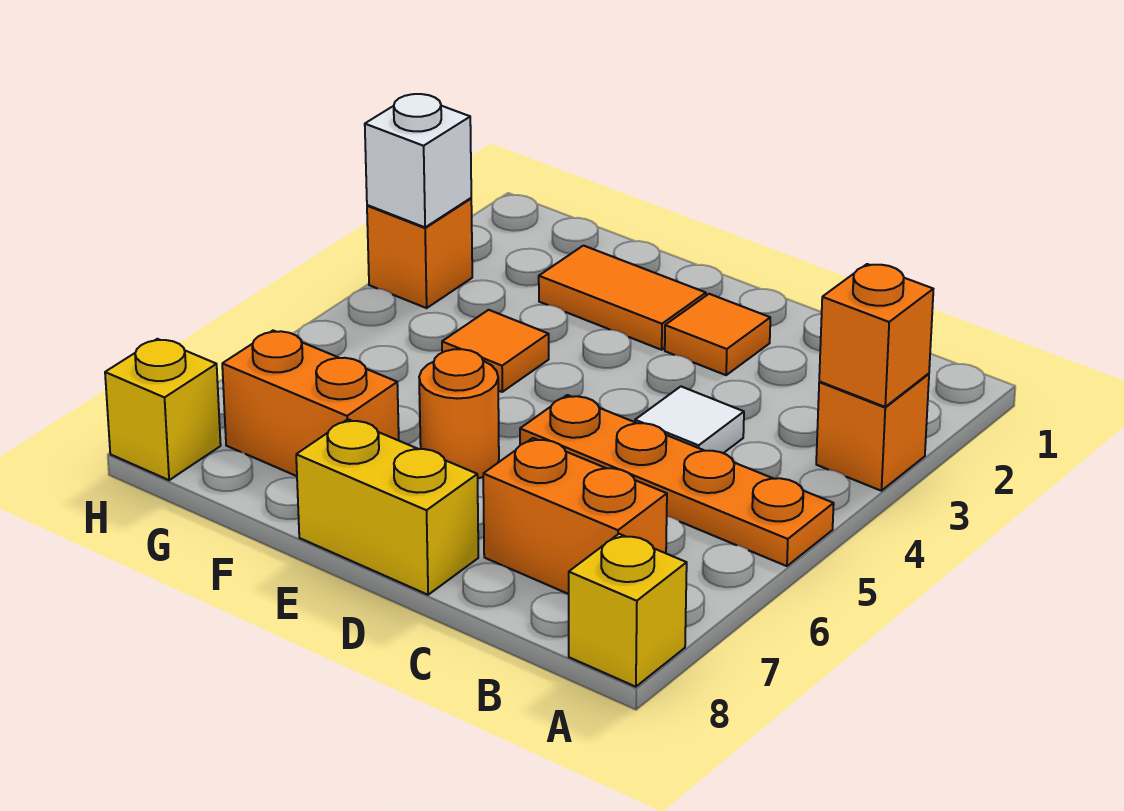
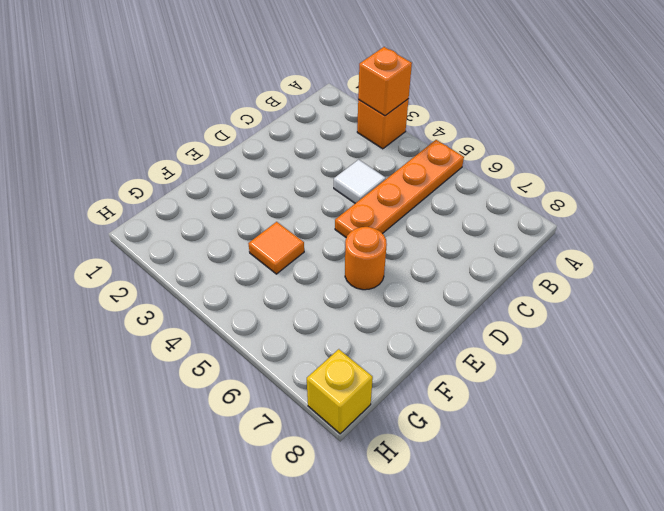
none -> yellow 1x1 brick [569,534,687,687]
none -> orange 1x2 brick [483,438,667,594]
none -> orange 1x1 tile [665,294,770,375]

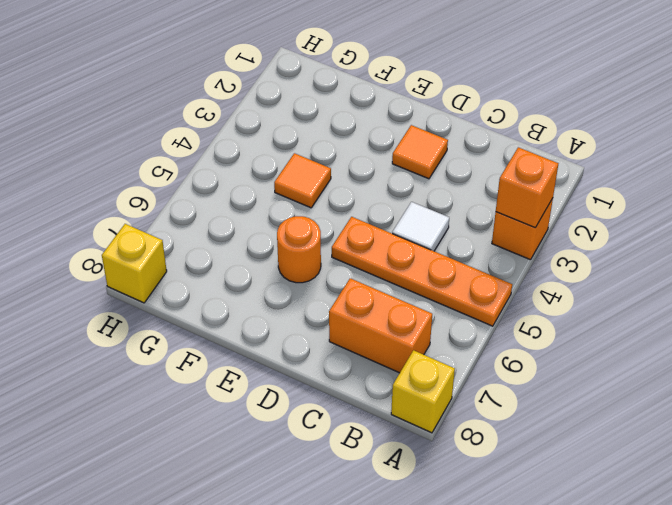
none -> yellow 1x2 brick [296,419,478,595]
none -> orange 1x2 tile [539,246,706,350]
none -> orange 1x2 brick [222,331,399,476]

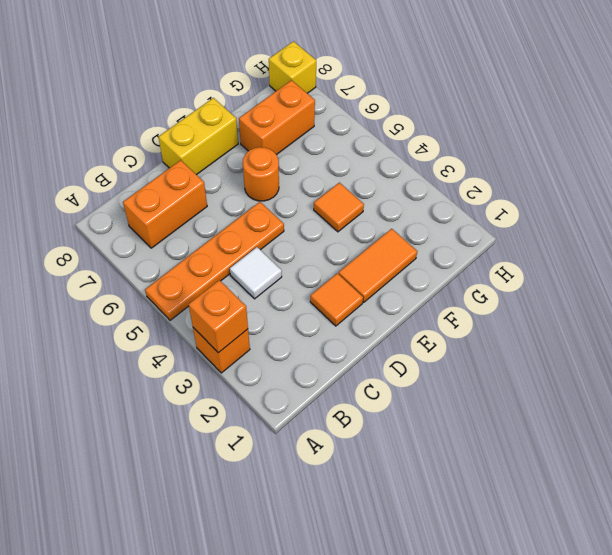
none -> yellow 1x1 brick [569,534,687,687]
none -> orange 1x1 brick [367,198,472,308]
none -> white 1x1 brick [365,94,471,227]

